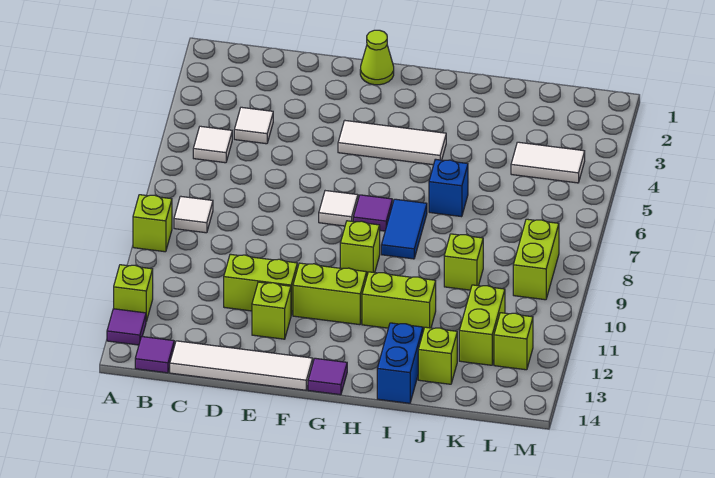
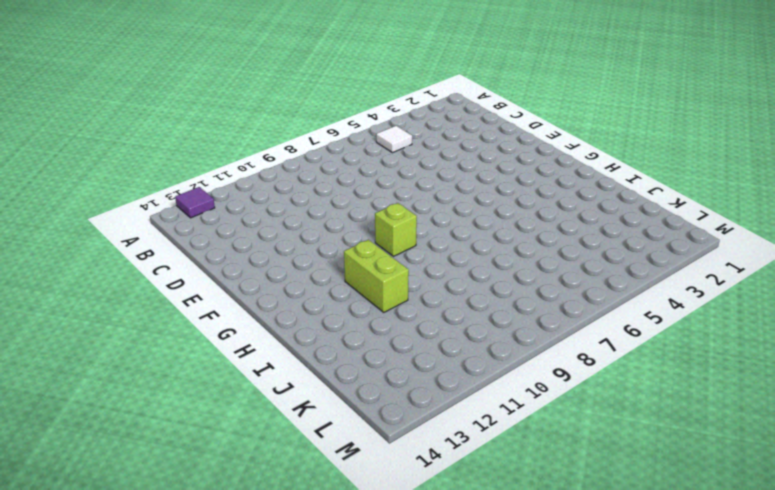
none -> lime 1x1 brick [133,195,172,252]
none -> lime 1x1 brick [114,265,153,321]
none -> white 1x1 tile [174,196,213,233]

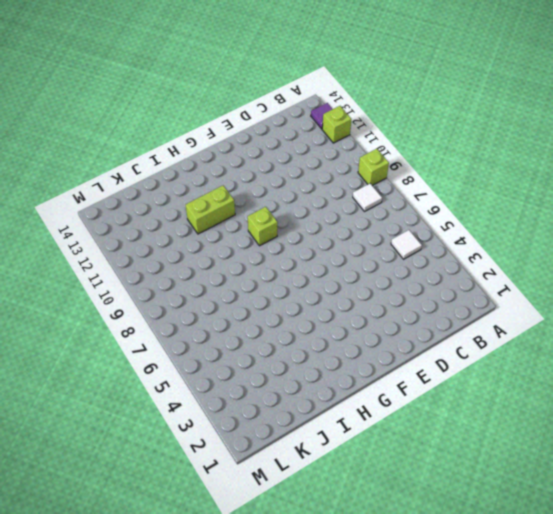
none -> purple 1x1 tile [135,337,174,373]
none -> white 1x1 tile [234,107,273,144]
none -> white 1x4 tile [170,341,313,390]

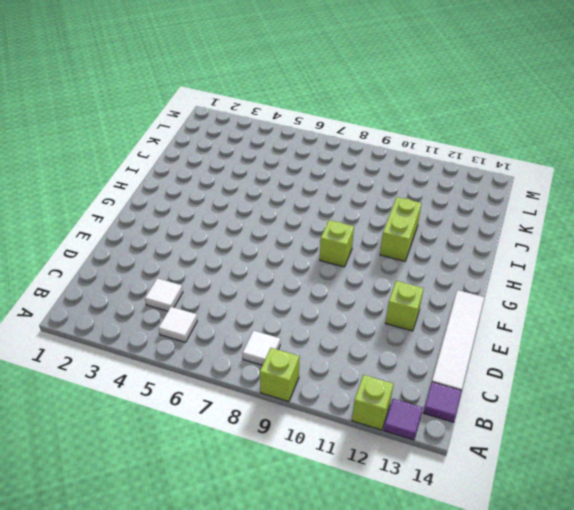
none -> lime 1x2 brick [224,254,297,315]
none -> lime 1x1 cone [360,30,394,85]
none -> white 1x3 tile [338,121,446,165]

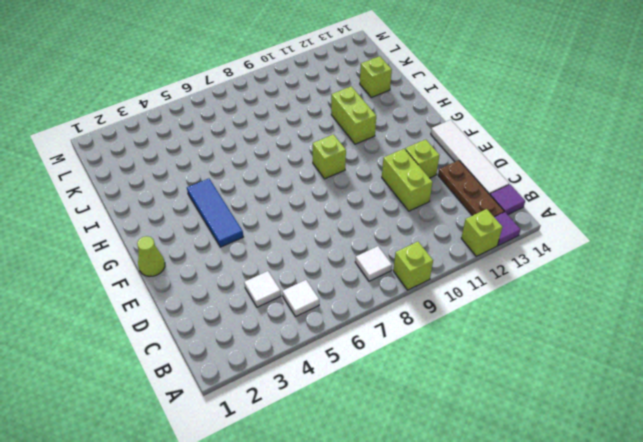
brown 1x3 plate [438,160,504,217] -> none
blue 1x3 tile [187,179,243,247] -> white 1x3 tile [338,121,446,165]
none -> white 1x1 tile [319,191,358,226]
none -> lime 1x2 brick [293,263,367,325]
none -> purple 1x1 tile [353,195,392,231]

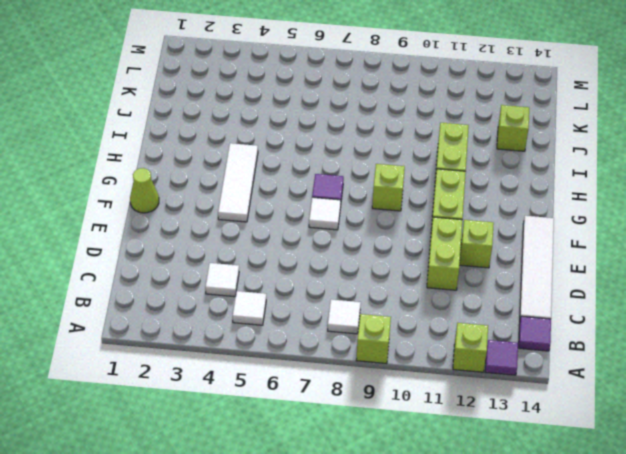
none -> purple 1x1 tile [308,358,347,395]
none -> blue 1x2 tile [381,199,427,259]
none -> blue 1x1 brick [429,159,468,217]

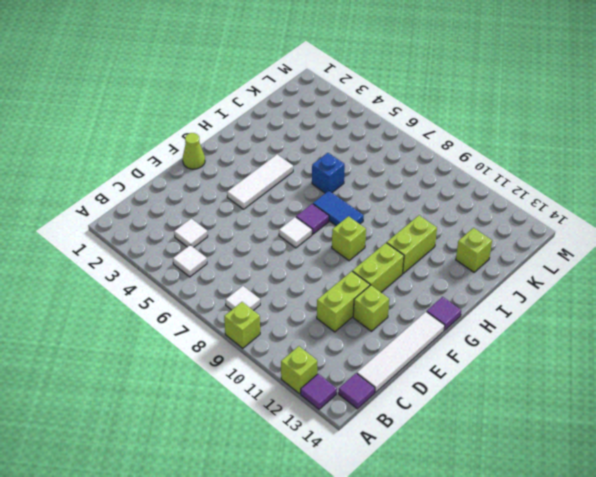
none -> blue 1x2 brick [377,323,423,403]
none -> lime 1x1 brick [444,234,483,290]
none -> white 1x2 tile [511,142,585,183]

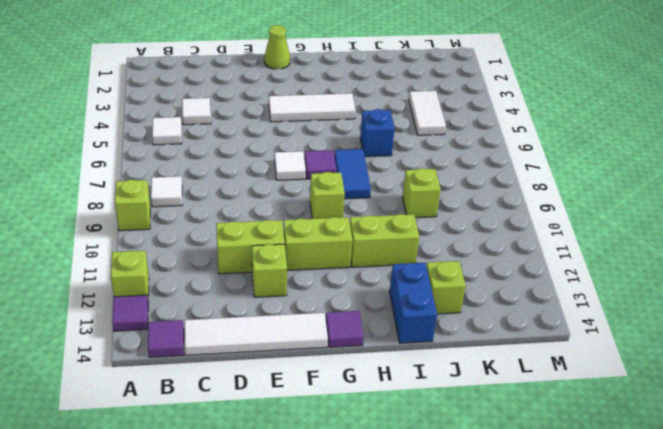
white 1x2 tile [409,91,446,135] -> white 1x2 tile turned to [511,142,585,183]
none -> lime 1x2 brick [459,285,505,365]
none -> lime 1x2 brick [513,219,559,300]
none -> lime 1x1 brick [494,313,533,370]

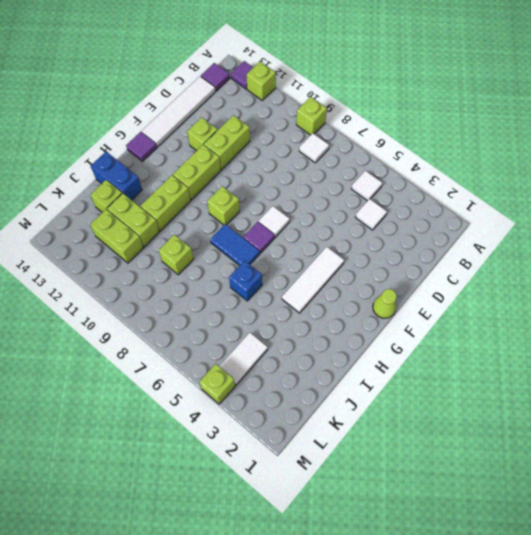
lime 1x2 brick [107,193,159,247] -> lime 1x2 brick moved to [513,219,559,300]
lime 1x1 brick [199,364,235,404] -> lime 1x1 brick moved to [494,313,533,370]

